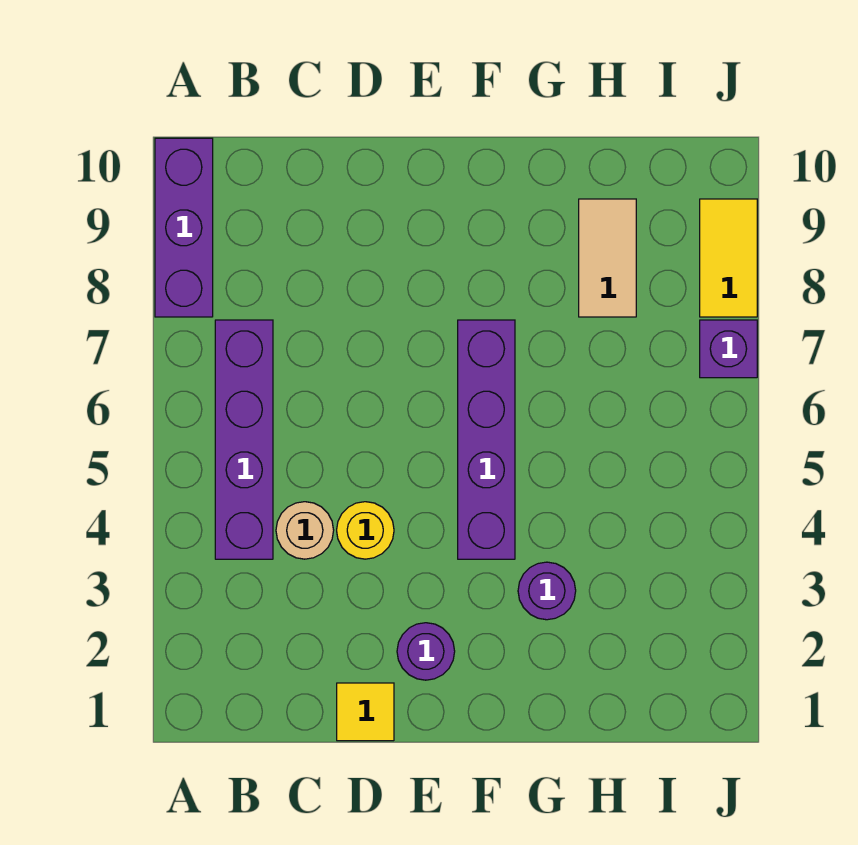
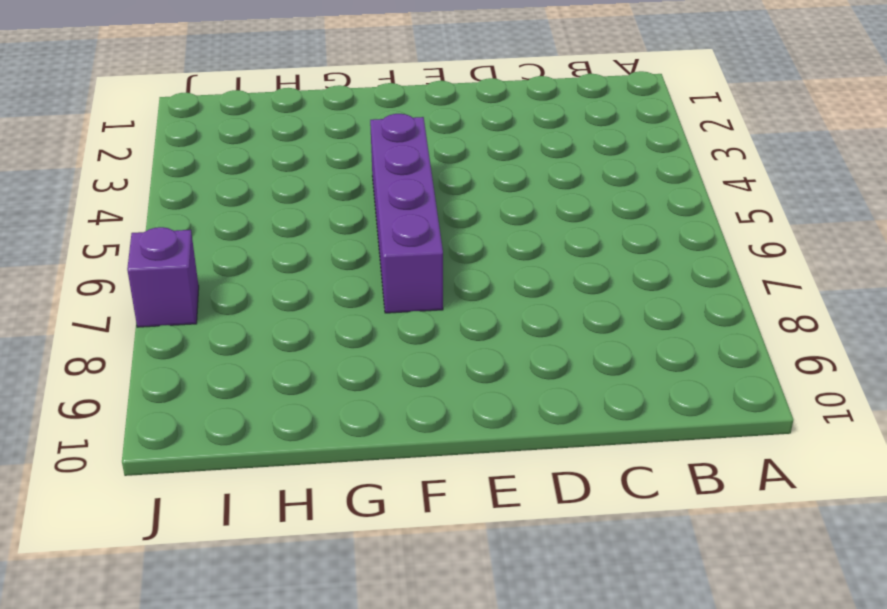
none -> purple 1x3 brick [155,138,213,317]
none -> purple 1x4 brick [215,320,273,559]

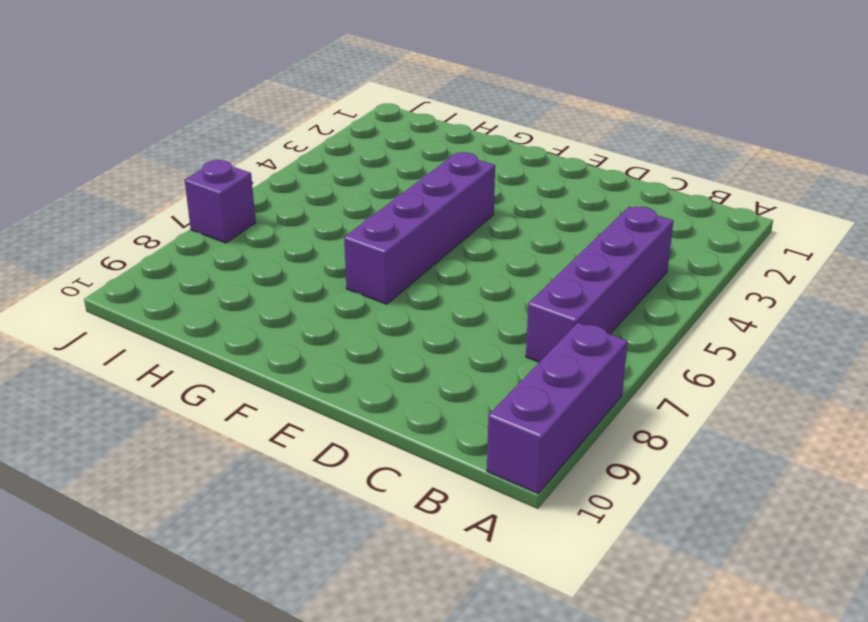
none -> tan 1x1 round brick [276,502,334,559]
none -> yellow 1x1 tile [337,683,394,741]

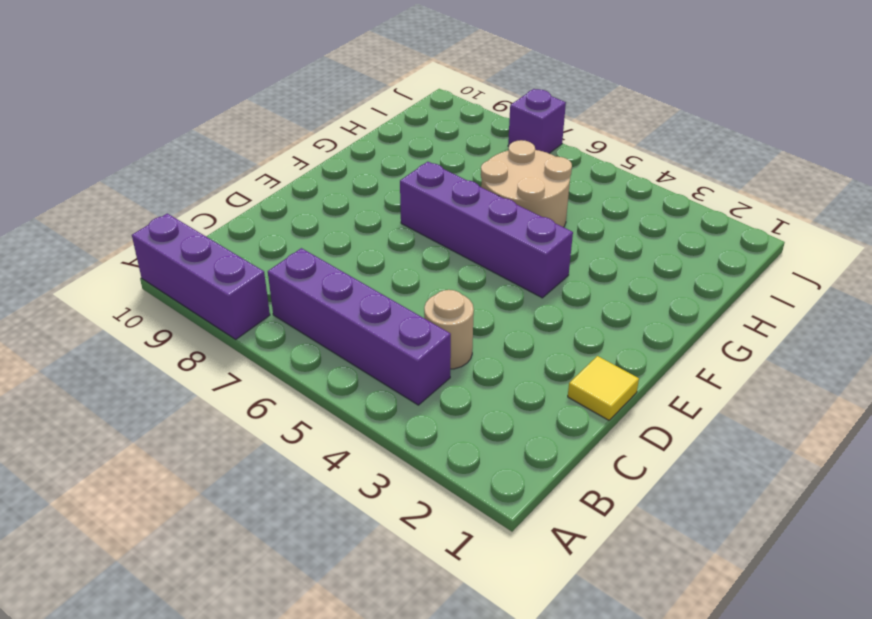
tan 2x2 round brick [481,140,572,227] -> none
none -> yellow 1x1 round brick [337,502,394,559]
none -> purple 1x1 round brick [397,623,455,680]

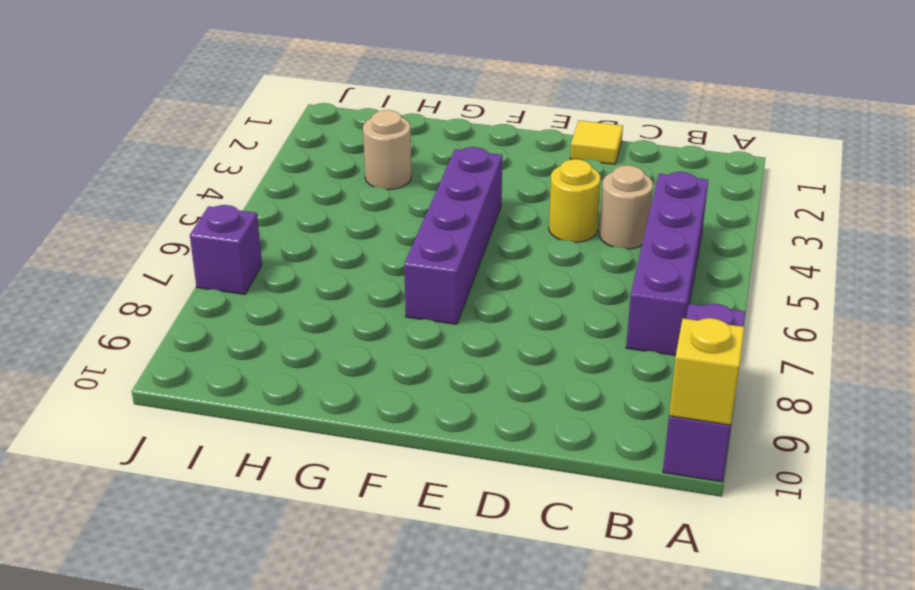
yellow 1x1 brick [669,318,744,425] -> none
tan 1x1 round brick [363,110,411,190] -> none
none -> purple 1x1 round brick [397,623,455,680]
none -> purple 1x1 round brick [518,562,576,620]

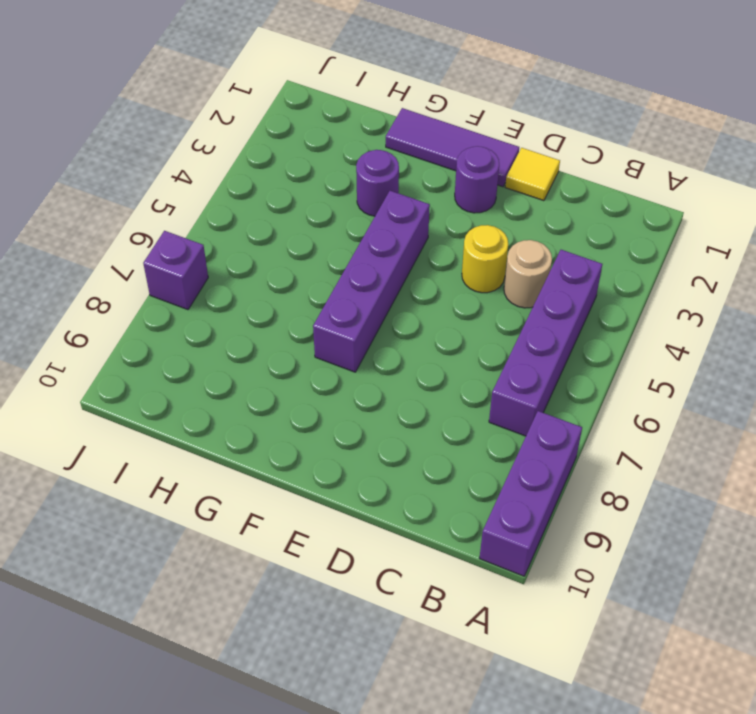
purple 1x3 tile [386,108,519,187] -> none
none -> tan 1x2 tile [579,199,636,317]
none -> yellow 1x2 tile [700,199,757,317]

